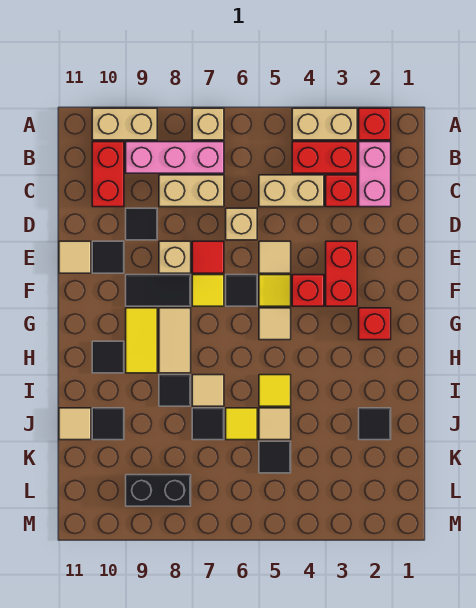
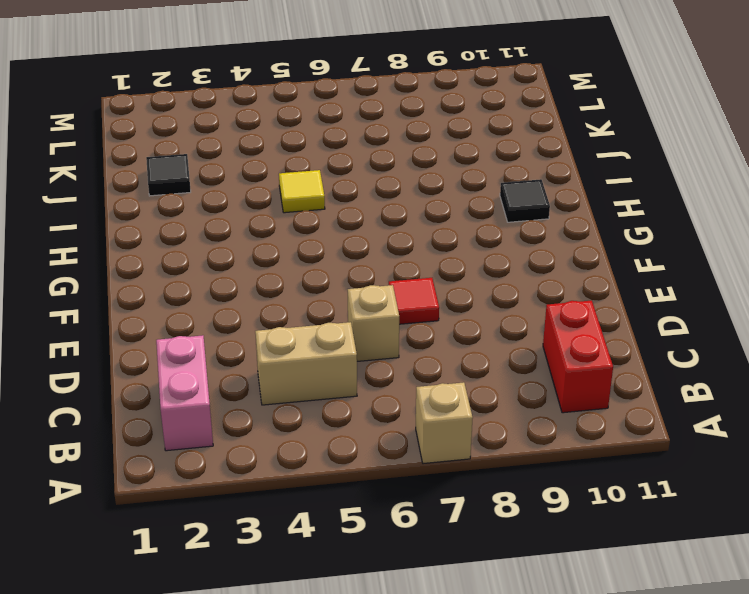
none -> red 1x1 brick [359,108,391,140]
none -> tan 1x2 brick [292,108,357,140]
none -> tan 1x2 brick [92,108,157,140]
none -> red 1x2 brick [292,142,357,173]

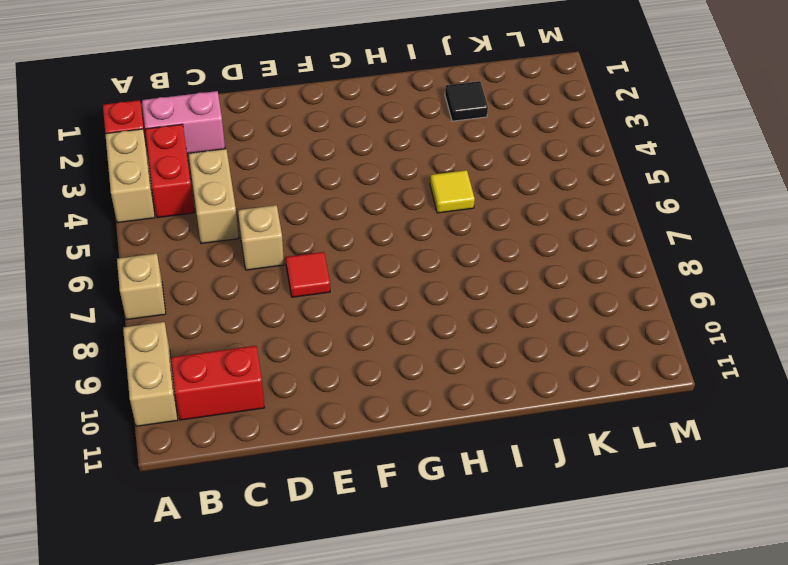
none -> pink 1x3 brick [126,142,224,173]
none -> red 1x1 brick [326,175,357,207]
none -> tan 1x2 brick [159,175,224,207]
none -> black 1x1 tile [126,208,157,240]

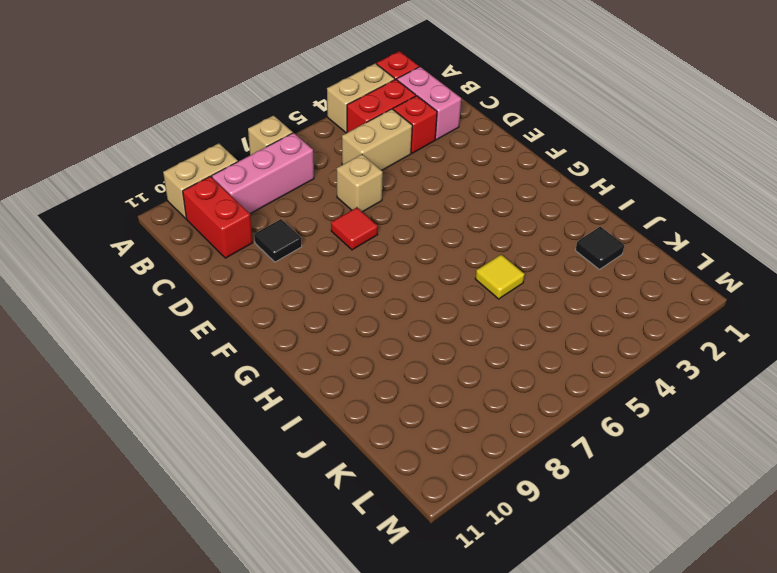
none -> tan 1x2 brick [159,175,224,207]
none -> red 1x2 brick [326,241,357,306]
none -> tan 1x1 tile [259,241,291,273]
none -> tan 1x1 brick [159,241,191,273]

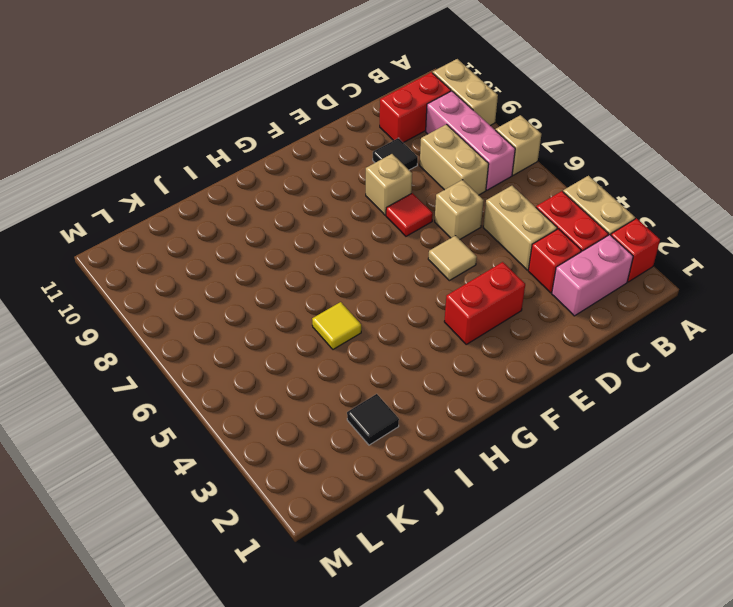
none -> black 1x1 tile [92,241,124,273]
none -> tan 1x1 tile [59,241,91,273]
none -> red 1x1 brick [292,275,324,306]
none -> yellow 1x1 tile [259,275,291,306]

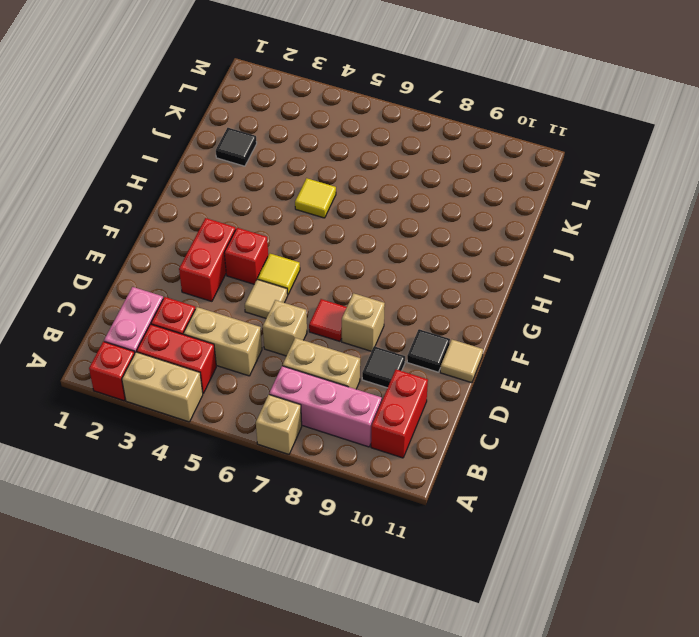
none -> tan 1x2 brick [92,108,157,140]
none -> black 1x1 tile [226,275,257,306]
none -> yellow 1x1 tile [192,275,224,306]
none -> black 1x2 tile [126,275,191,306]

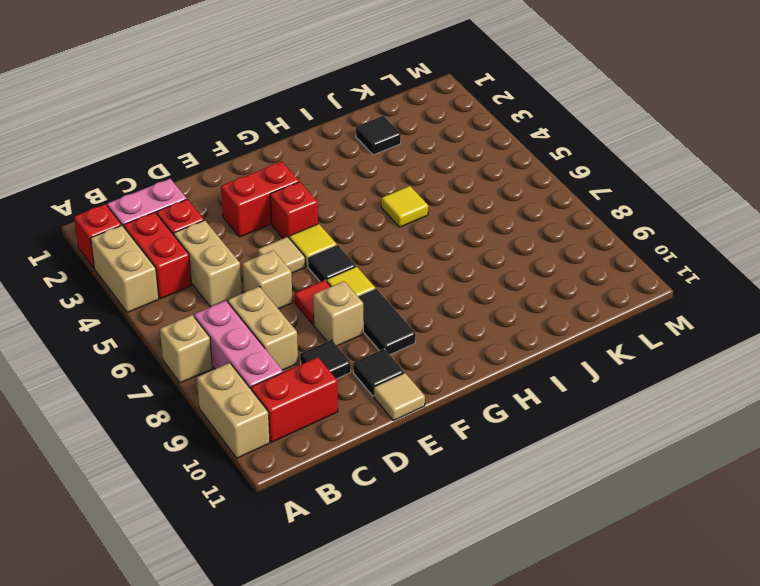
none -> red 1x1 brick [359,308,391,340]
none -> tan 1x1 tile [259,308,291,340]
none -> tan 1x2 tile [159,308,191,373]
none -> yellow 1x2 tile [126,308,157,373]

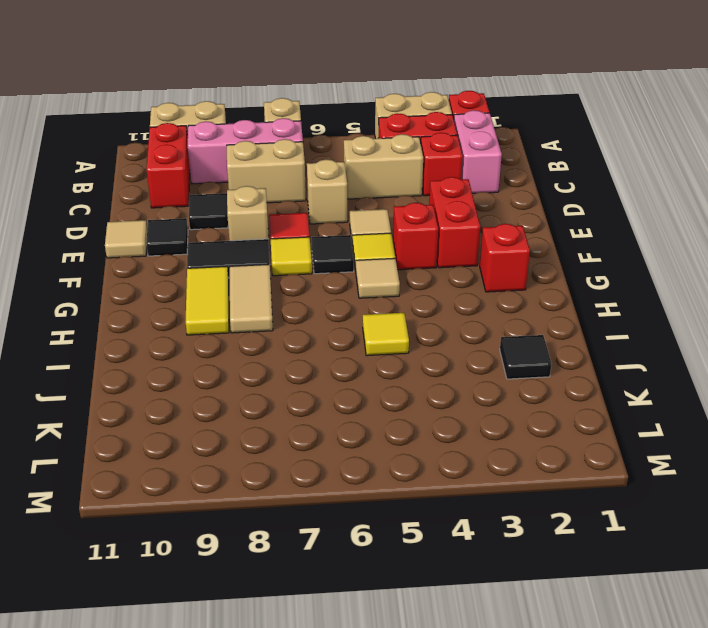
none -> black 1x1 tile [92,341,124,373]
none -> tan 1x1 tile [192,375,224,406]
none -> black 1x1 tile [159,375,191,406]
none -> tan 1x1 tile [259,408,291,440]

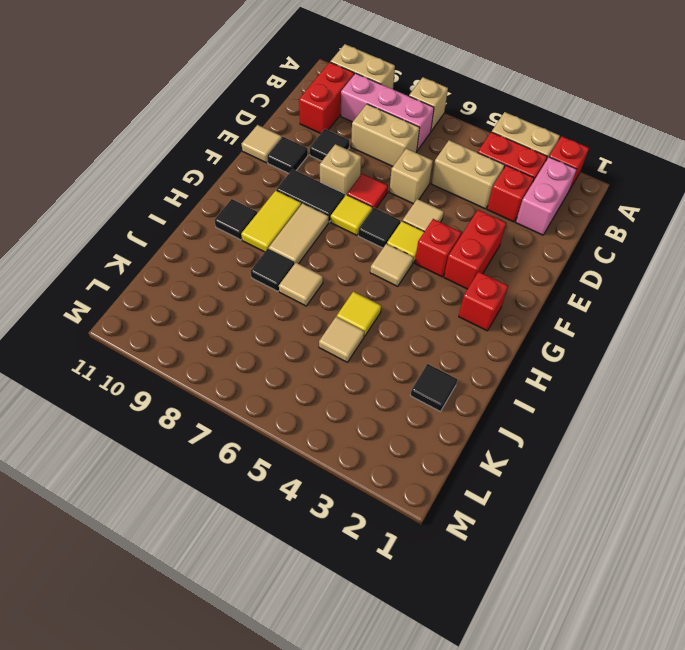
none -> yellow 1x1 tile [226,408,257,440]
none -> black 1x1 tile [192,408,224,440]
none -> black 1x1 tile [92,408,124,440]
none -> tan 1x1 tile [59,408,91,440]

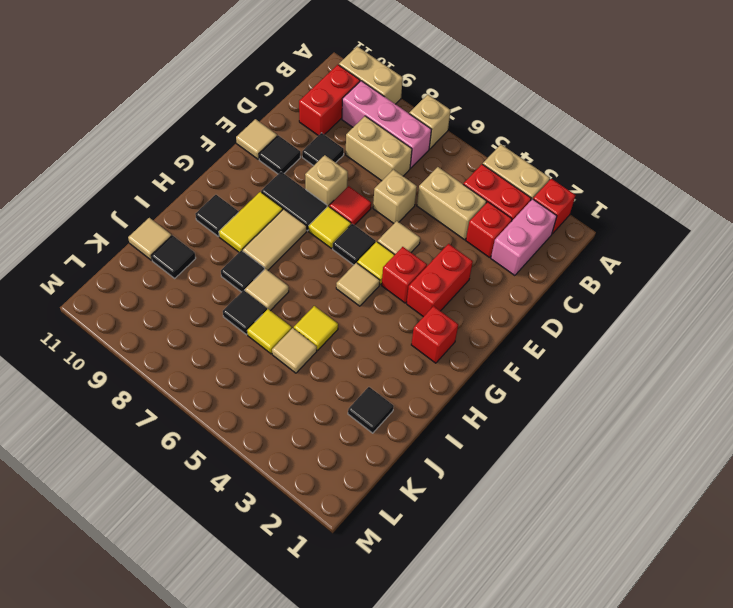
none -> black 1x1 tile [259,441,291,473]
none -> black 1x2 brick [126,475,191,506]

